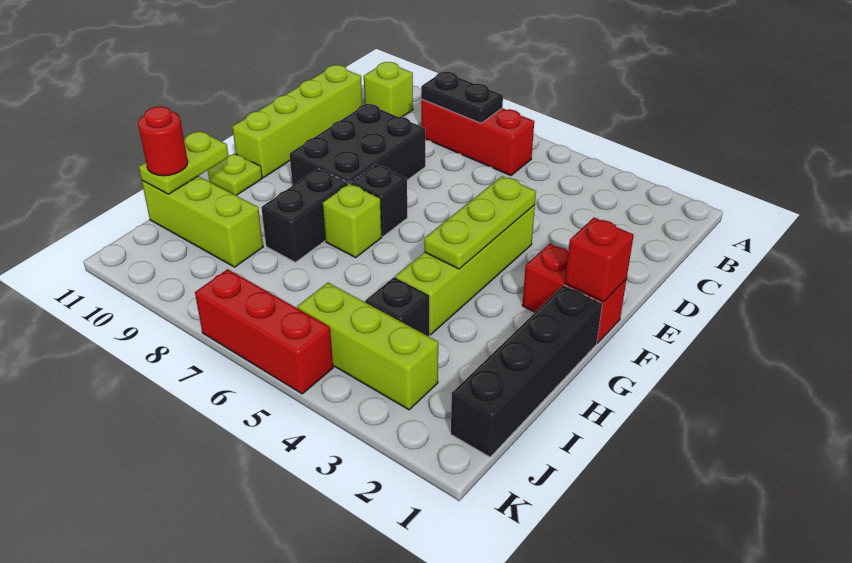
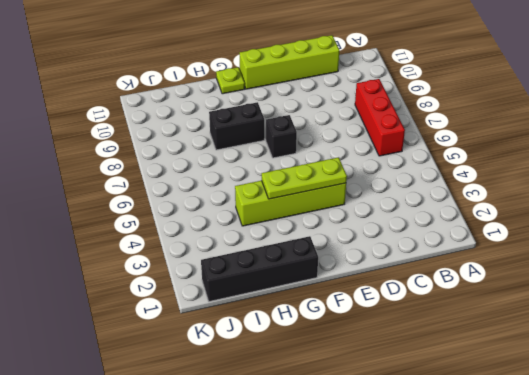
none -> lime 1x1 brick [364,62,413,117]
none -> black 2x3 brick [289,104,425,185]
none -> red 1x2 brick [522,244,627,343]

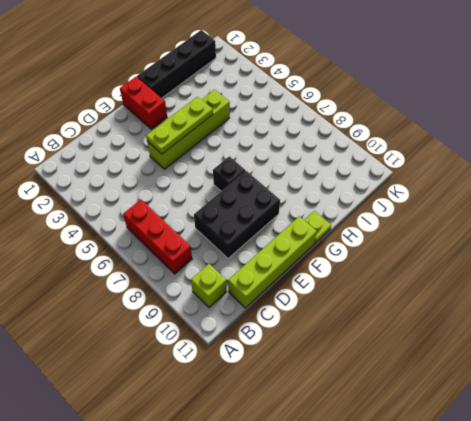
none -> lime 1x1 brick [323,183,382,257]
none -> black 1x2 brick [261,169,348,262]
none -> black 1x1 brick [365,277,429,336]

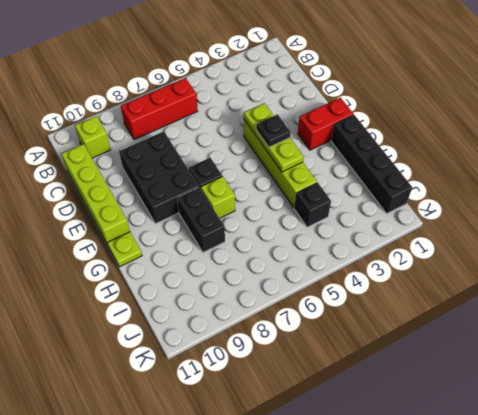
black 1x1 plate [256,114,291,147] -> none
none -> lime 1x3 brick [142,176,263,267]
none -> lime 1x3 brick [297,283,438,410]
none -> red 1x3 brick [195,269,333,394]

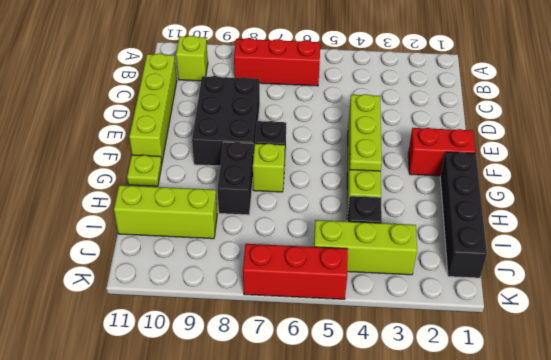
none -> black 1x2 plate [421,72,503,123]
none -> red 1x1 brick [565,218,634,302]
none -> lime 1x2 plate [139,131,229,194]

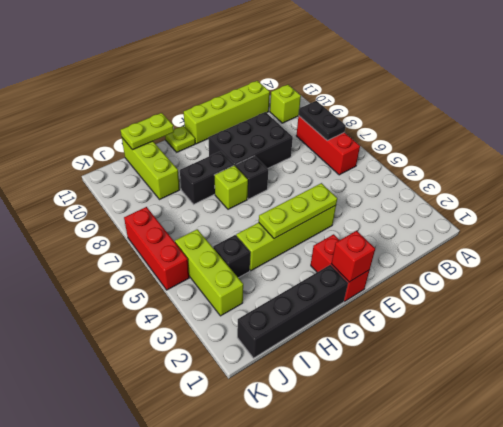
none -> red 1x1 round brick [138,106,188,176]

